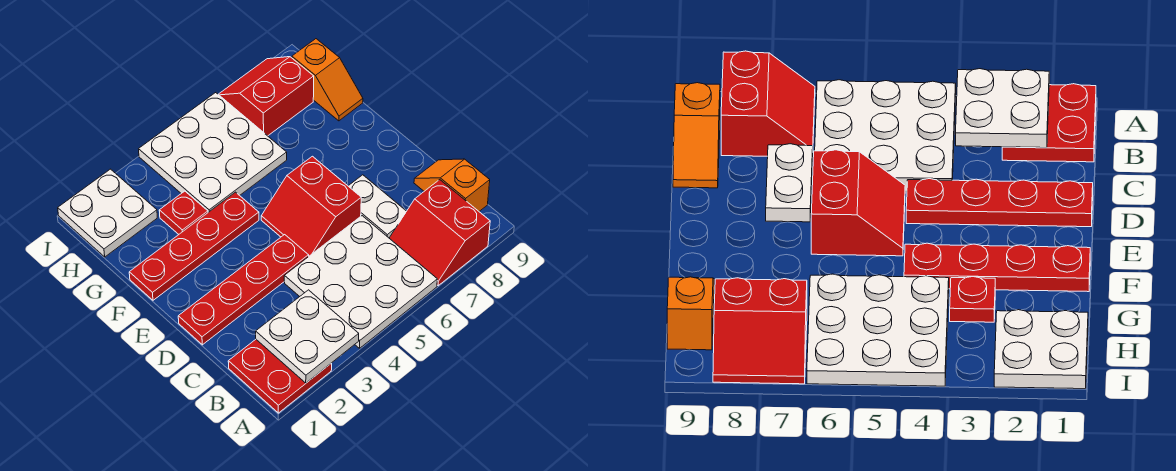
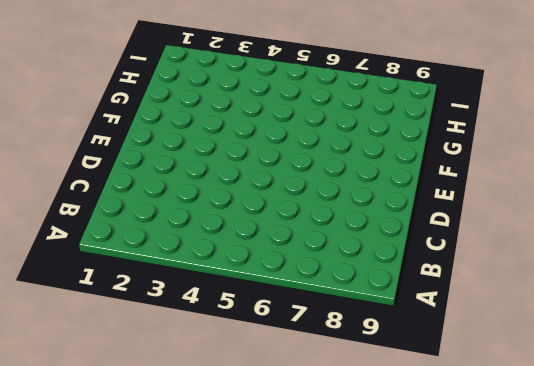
none -> red 2x2 plate [228,340,332,413]
none -> white 3x3 plate [284,216,437,348]
none -> red 2x2 slope [389,180,490,286]

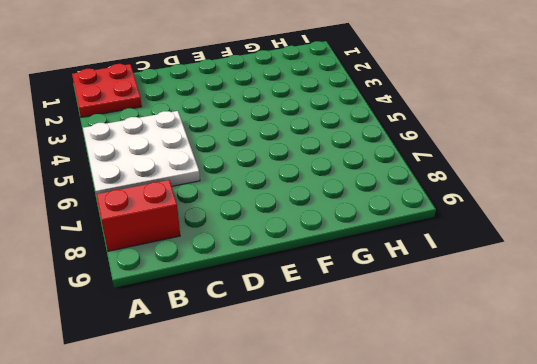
none -> orange 1x2 slope [414,159,490,211]
none -> white 1x2 plate [349,175,406,238]
none -> red 1x4 plate [178,235,309,345]

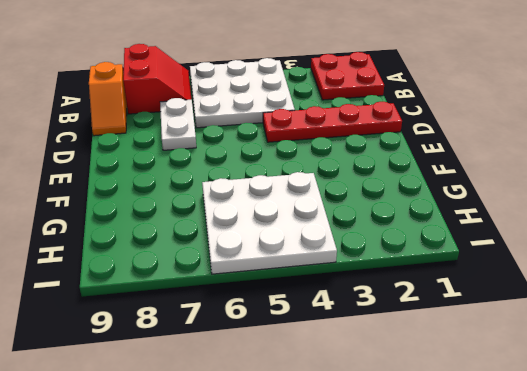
none -> red 2x2 slope [261,156,361,256]
none -> red 1x4 plate [129,192,259,300]
none -> red 1x1 plate [159,191,208,234]

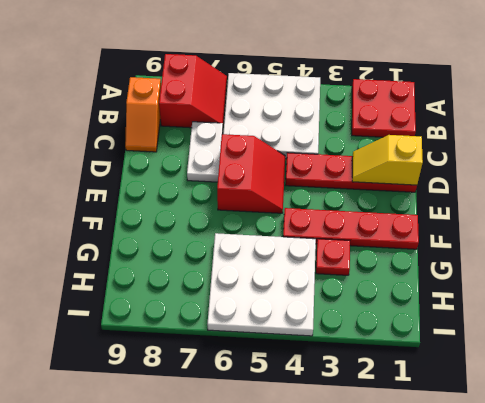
yellow 1x2 slope [352,135,423,185] -> none
none -> orange 1x2 slope [292,39,363,121]
none -> white 2x2 plate [58,169,157,257]
none -> red 2x2 slope [218,57,314,136]

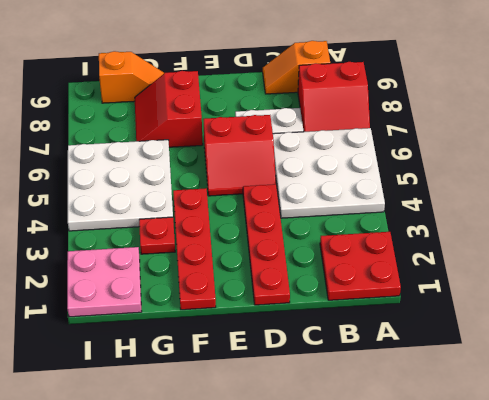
red 2x2 slope [135,71,203,147] -> red 2x2 slope moved to [218,57,314,136]
pink 2x2 plate [67,247,142,317] -> white 2x2 plate [58,169,157,257]
none -> white 2x2 plate [256,290,359,383]

